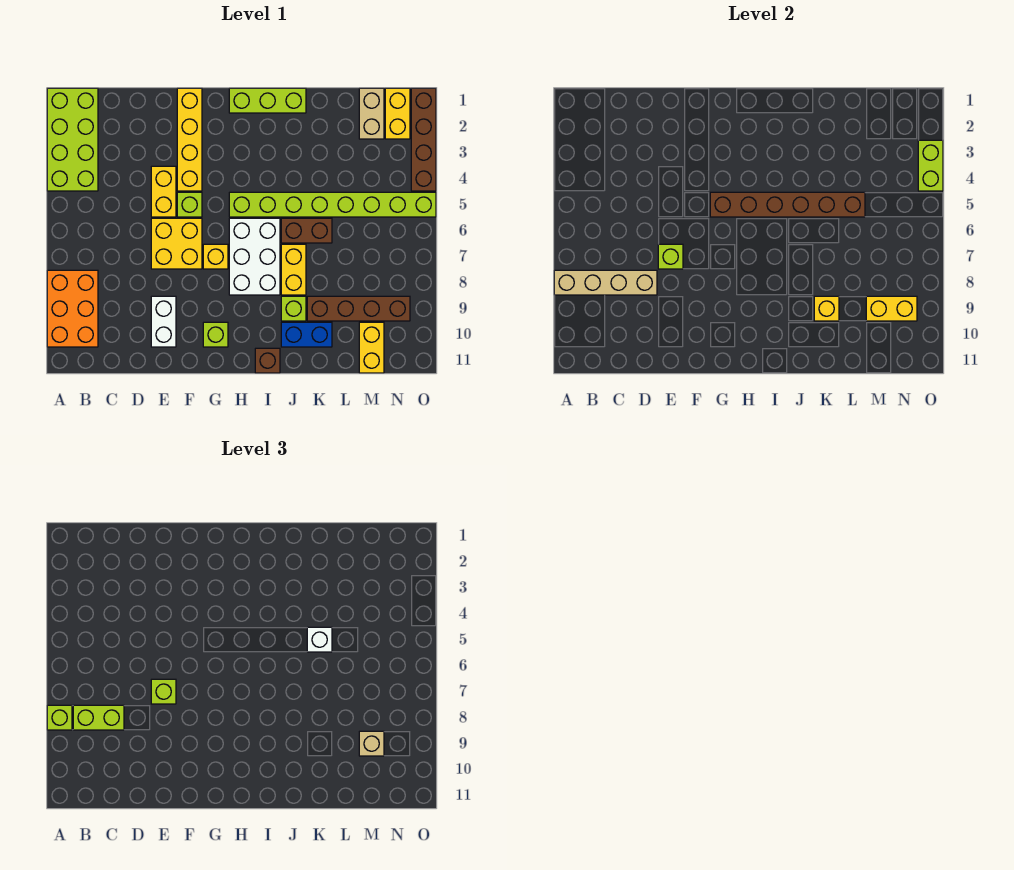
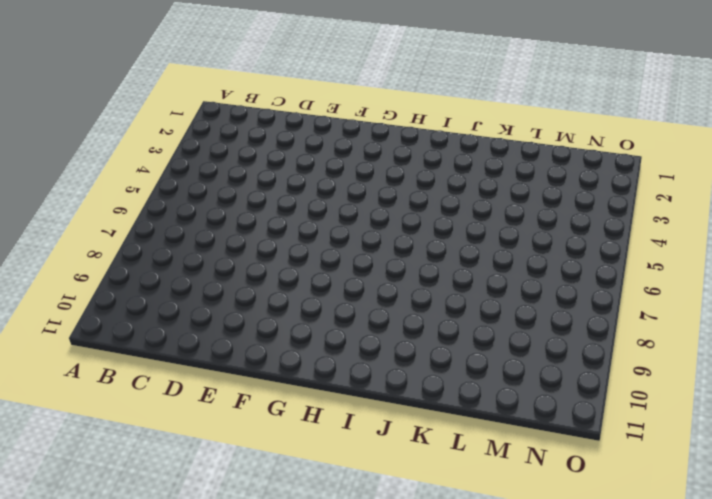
none -> lime 2x4 brick [47,88,98,191]
none -> orange 2x3 brick [47,270,98,347]
none -> yellow 1x2 brick [151,166,176,217]
none -> yellow 2x2 brick [151,218,202,269]

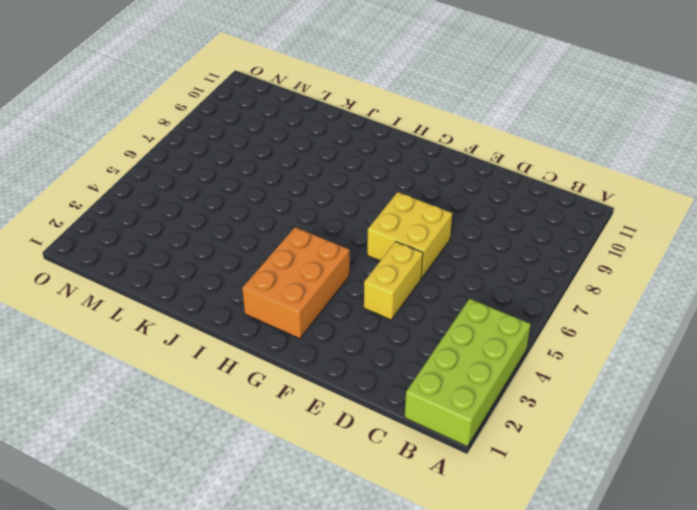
orange 2x3 brick [242,227,350,339] -> orange 2x3 brick moved to [47,270,98,347]
none -> white 1x2 brick [151,296,176,347]
none -> yellow 1x4 brick [177,88,202,191]
none -> lime 1x1 brick [177,192,202,217]
none -> yellow 1x1 brick [203,244,228,269]

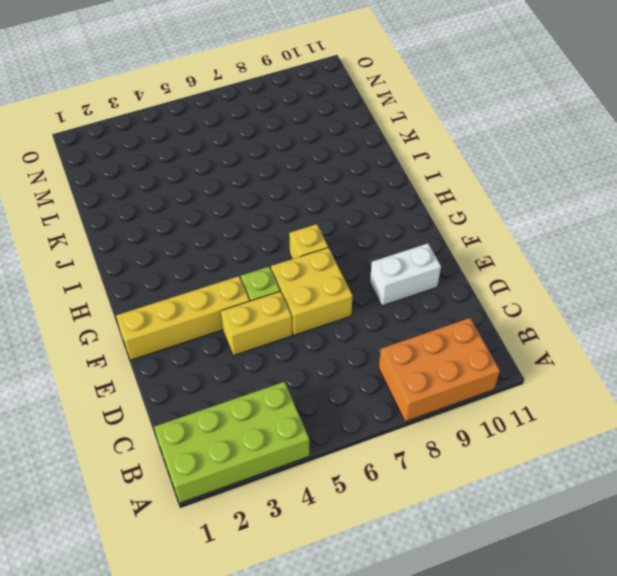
none -> lime 1x1 brick [203,322,228,347]
none -> lime 1x3 brick [229,88,306,113]
none -> lime 1x8 brick [229,192,436,217]
none -> white 2x3 brick [229,218,280,295]

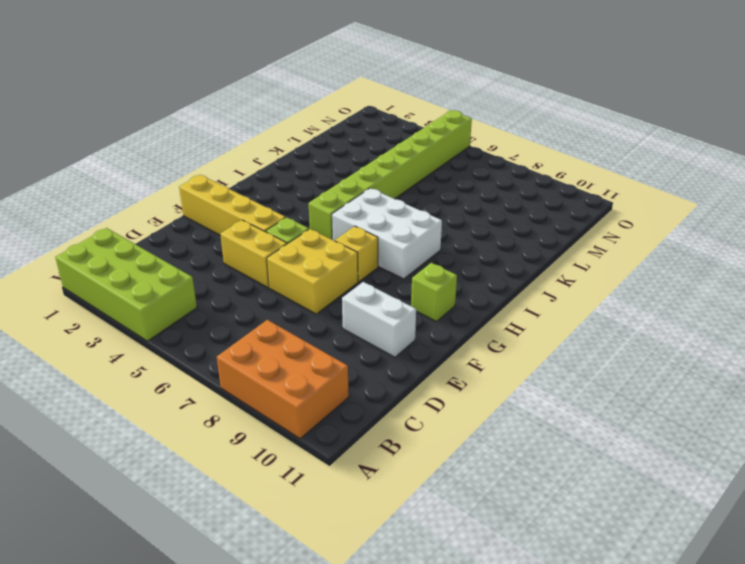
none -> lime 1x3 brick [229,88,306,113]
none -> brown 1x1 brick [255,348,280,373]
none -> brown 1x2 brick [281,218,332,243]
none -> yellow 1x2 brick [281,244,306,295]

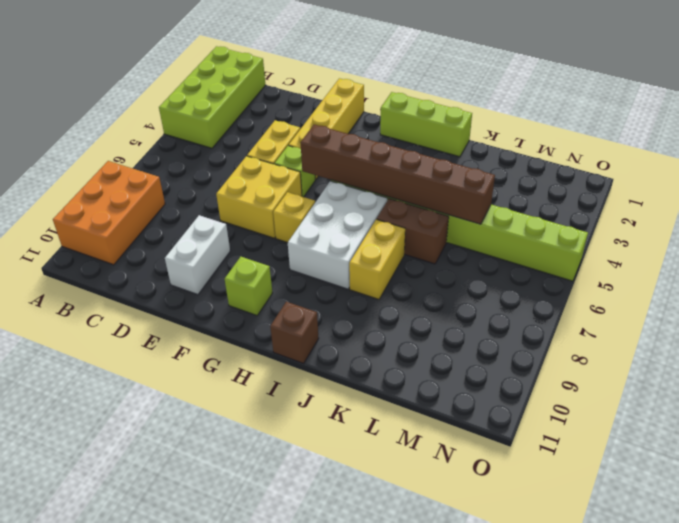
none -> lime 1x1 brick [281,296,306,321]
none -> blue 1x2 brick [281,322,332,347]
none -> brown 1x4 brick [307,296,410,321]
none -> tan 1x2 brick [359,88,384,139]

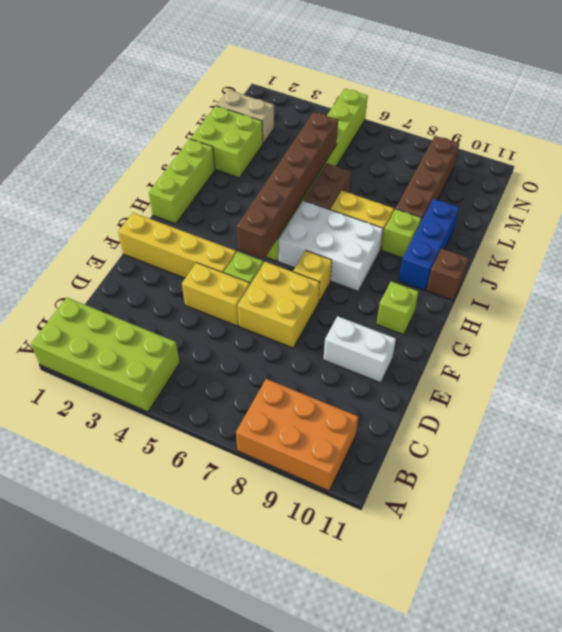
blue 1x3 brick [398,199,459,290] -> blue 1x2 brick [281,322,332,347]
lime 2x2 brick [191,106,263,178] -> none
none -> yellow 1x2 brick [359,322,384,373]
none -> yellow 1x2 brick [385,88,410,139]
none -> brown 1x4 brick [411,88,436,191]
none -> tan 1x4 brick [554,270,657,295]

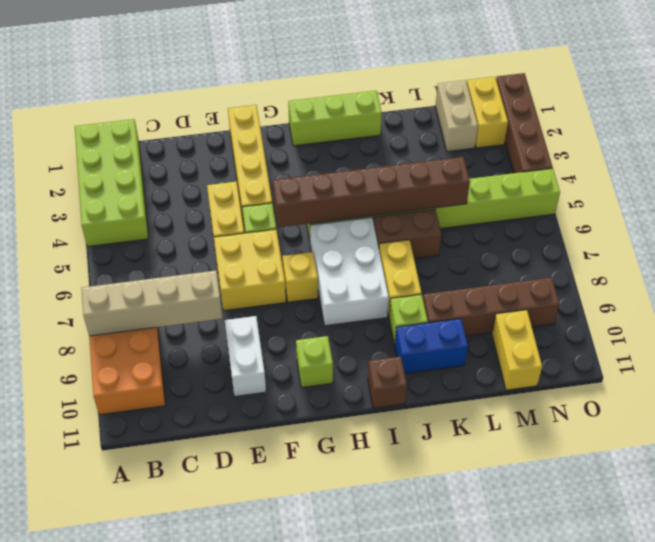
none -> lime 1x1 brick [658,244,683,269]
none -> yellow 1x1 brick [814,296,839,321]
none -> yellow 1x2 brick [866,296,917,321]
none -> lime 1x2 brick [918,140,943,191]

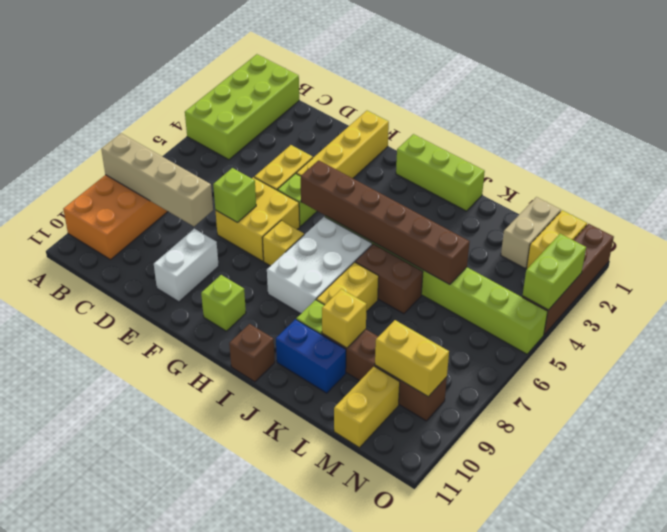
none -> lime 1x1 brick [47,705,72,730]
none -> lime 1x2 brick [73,705,124,730]
none -> lime 1x1 brick [151,679,176,704]
none -> white 1x1 brick [307,627,332,652]

